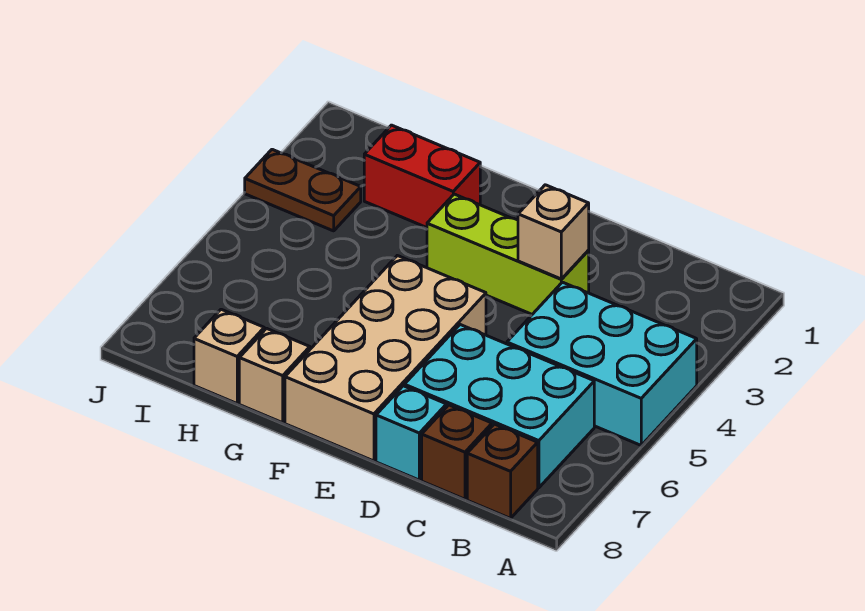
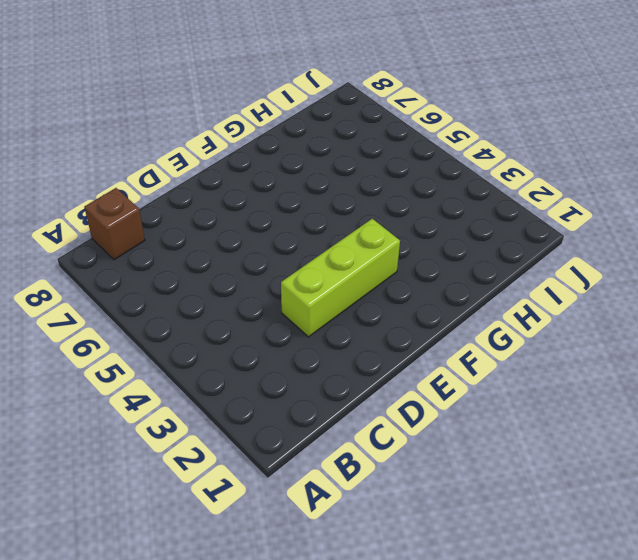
none -> cyan 2x3 brick [507,282,697,445]
none -> cyan 2x3 brick [404,325,594,488]
none -> brown 1x1 brick [422,405,492,499]

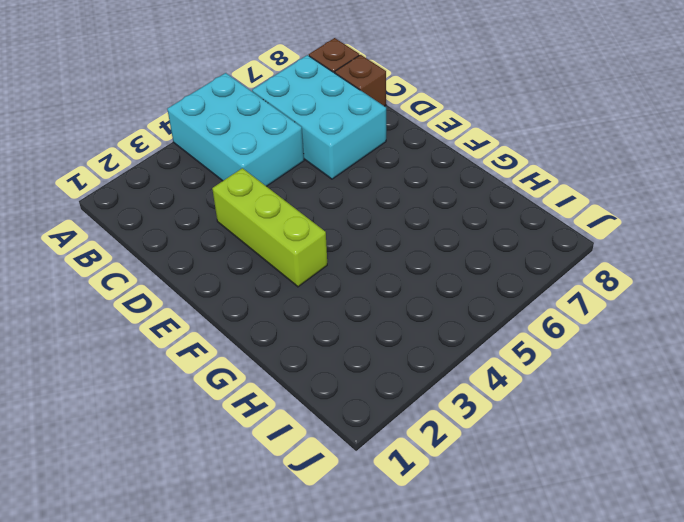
none -> cyan 1x1 brick [376,386,446,480]
none -> tan 2x4 brick [285,256,486,461]
none -> red 1x2 brick [364,125,480,228]

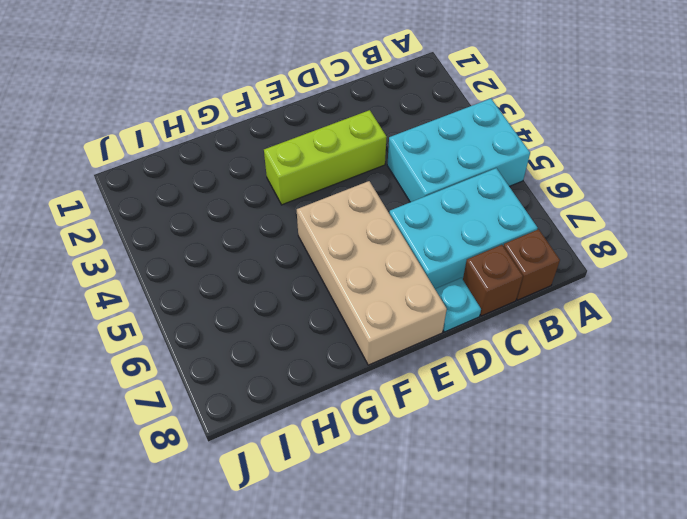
cyan 1x1 plate [435,278,481,332] -> cyan 1x1 brick [376,386,446,480]
none -> red 1x2 brick [364,125,480,228]
none -> tan 1x1 brick [239,328,310,423]
none -> tan 1x1 brick [194,309,264,403]

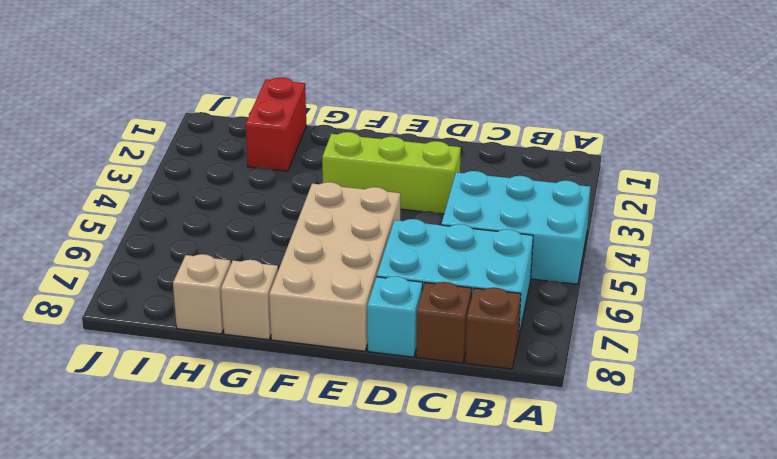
red 1x2 brick [245,77,306,171] -> red 1x2 brick turned to [364,125,480,228]
none -> brown 1x2 plate [245,149,361,231]
none -> tan 1x1 brick [518,185,589,279]

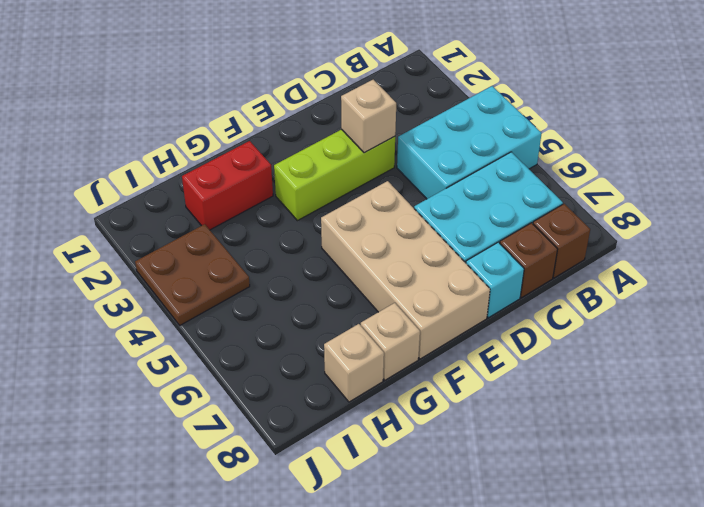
brown 2x2 plate [135,224,250,325] -> brown 1x2 plate [245,149,361,231]

